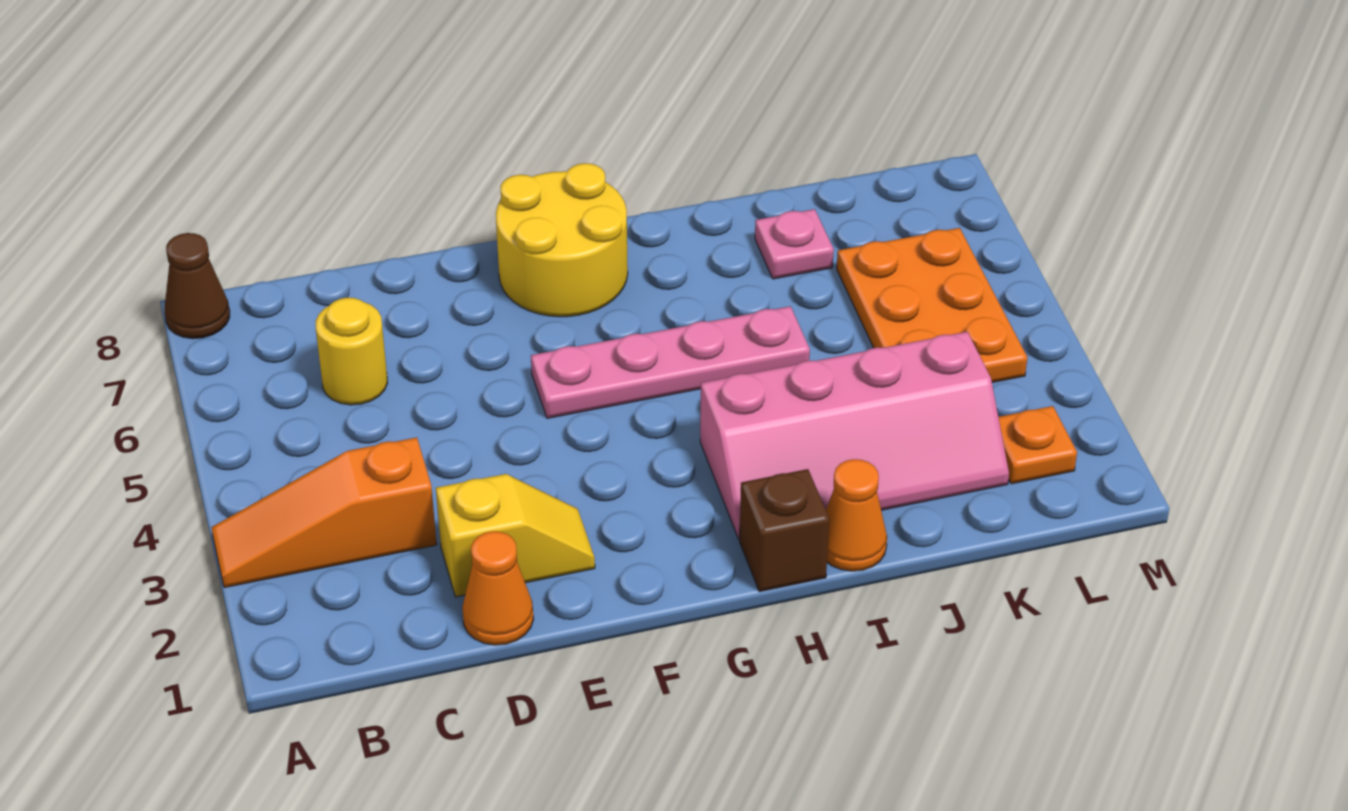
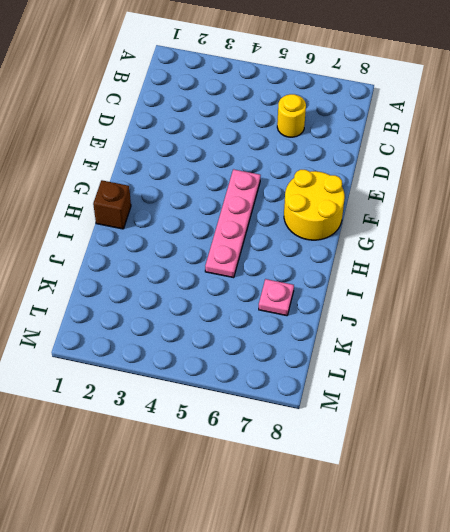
none -> orange 1x3 slope [211,438,437,588]
none -> brown 1x1 cone [165,233,230,339]
none -> orange 1x1 cone [462,531,534,645]

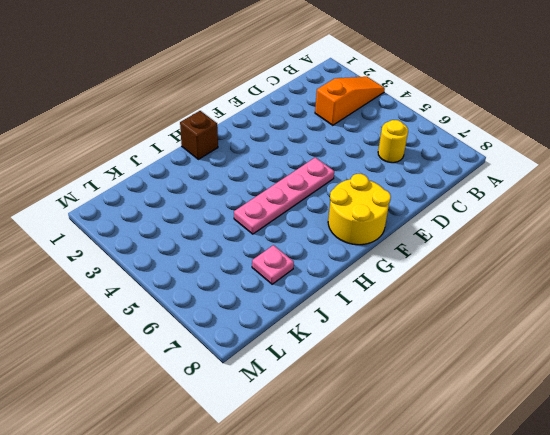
none -> brown 1x1 cone [165,233,230,339]
none -> orange 1x1 cone [462,531,534,645]
none -> yellow 1x2 slope [436,474,595,597]

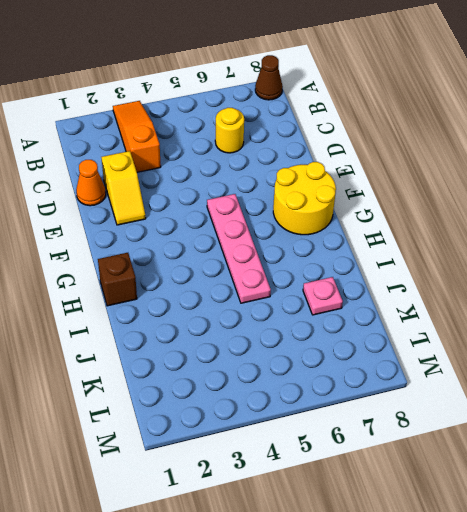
none -> pink 2x4 slope [700,332,1009,539]
none -> orange 1x1 cone [826,459,887,571]
none -> orange 2x3 plate [837,228,1027,383]

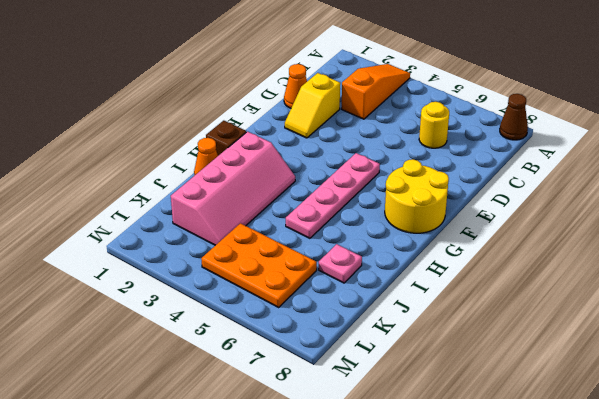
pink 2x4 slope [171,132,295,245] -> pink 2x4 slope turned to [700,332,1009,539]
none -> orange 1x1 plate [998,406,1077,484]

